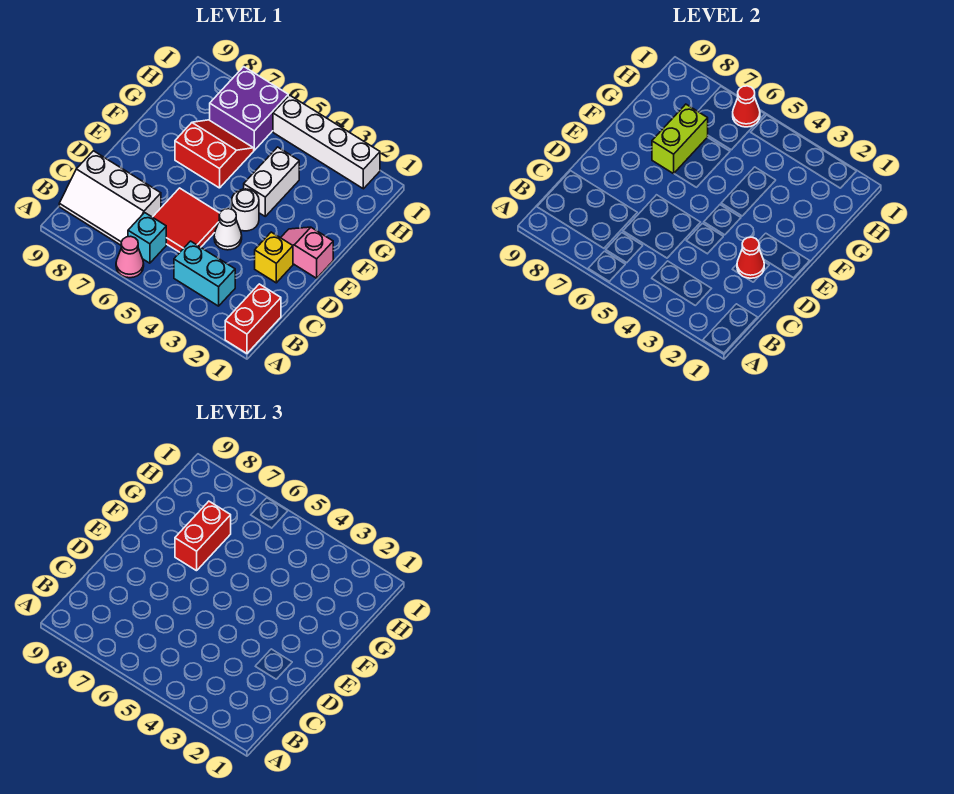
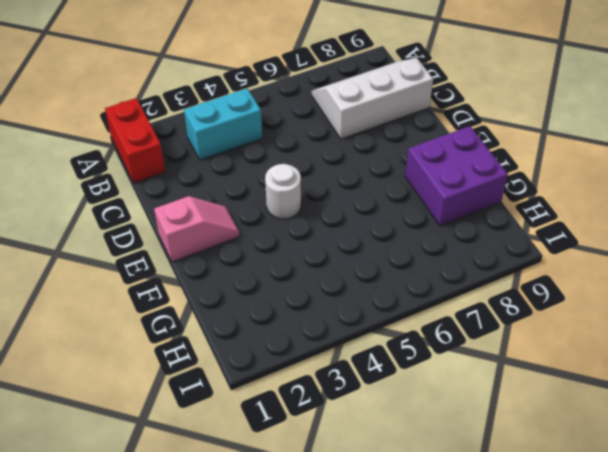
purple 2x2 brick [405,126,508,226] -> purple 2x2 brick moved to [210,67,288,150]
none -> pink 1x1 cone [116,236,144,278]
none -> cyan 1x1 brick [128,213,166,263]
none -> red 2x2 tile [153,188,220,252]

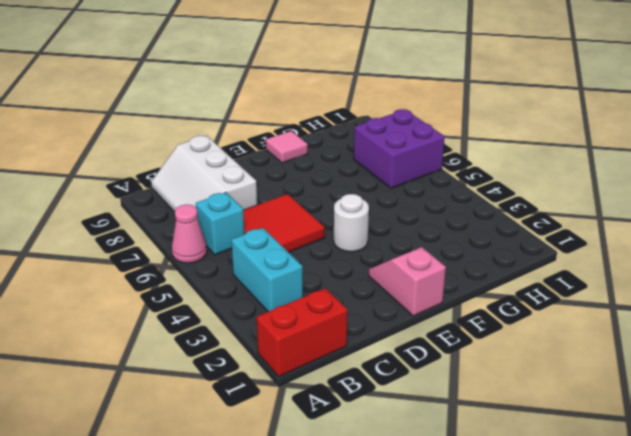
pink 1x1 tile [266,131,308,163] -> none
none -> yellow 1x1 brick [255,232,293,283]
none -> white 1x1 cone [214,209,242,250]
none -> white 1x2 brick [244,147,299,216]

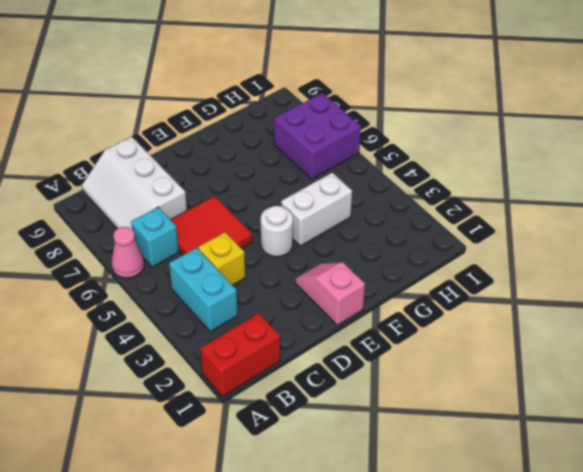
yellow 1x1 brick [198,232,245,285] -> yellow 1x1 brick moved to [255,232,293,283]
none -> white 1x1 cone [214,209,242,250]
none -> red 2x2 slope [175,120,254,188]
none -> white 1x4 brick [273,95,380,189]

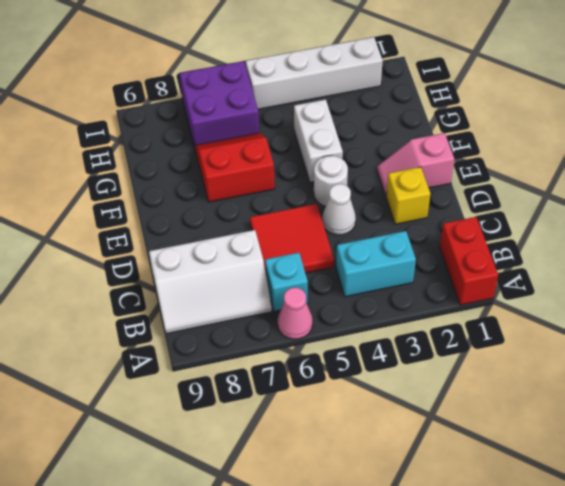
none -> red 1x1 cone [737,237,764,278]
none -> lime 1x2 brick [652,104,708,174]
none -> red 1x1 cone [733,86,760,127]

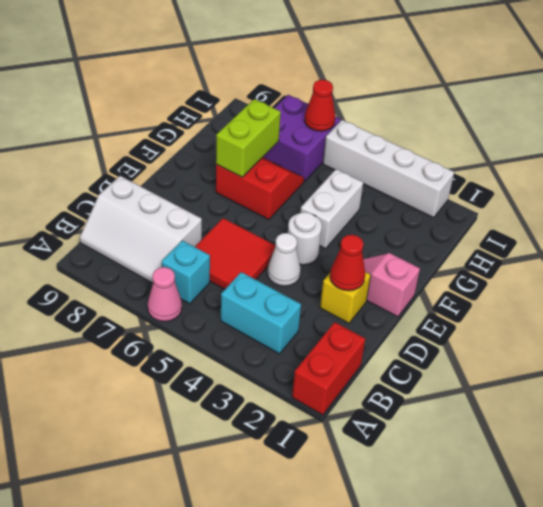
none -> red 1x2 brick [175,501,231,571]

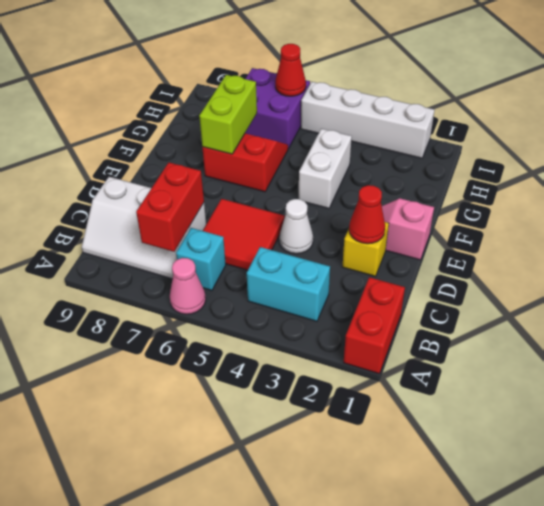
red 1x2 brick [136,163,204,252] -> red 1x2 brick moved to [175,501,231,571]
none -> white 1x1 round brick [232,189,259,231]

